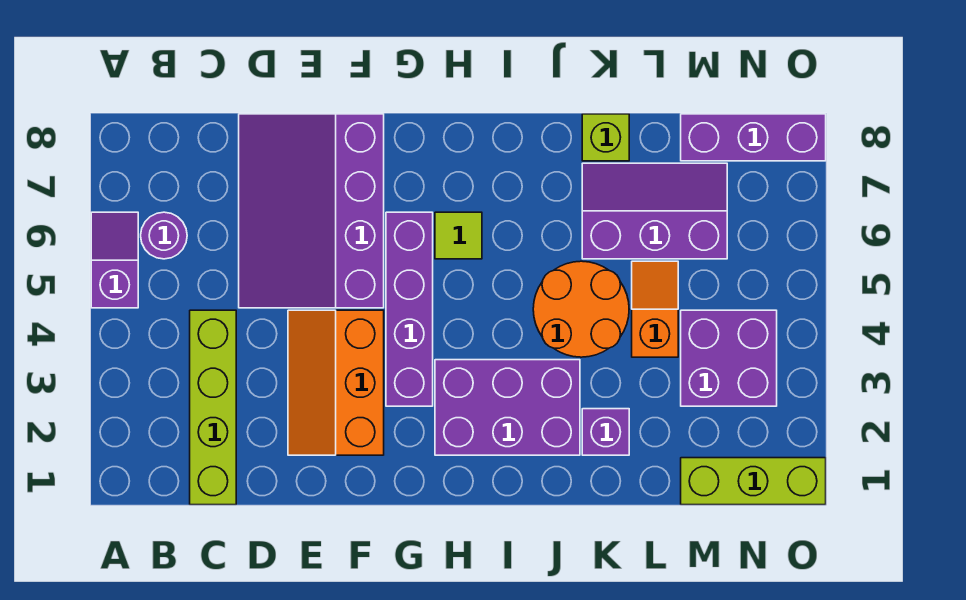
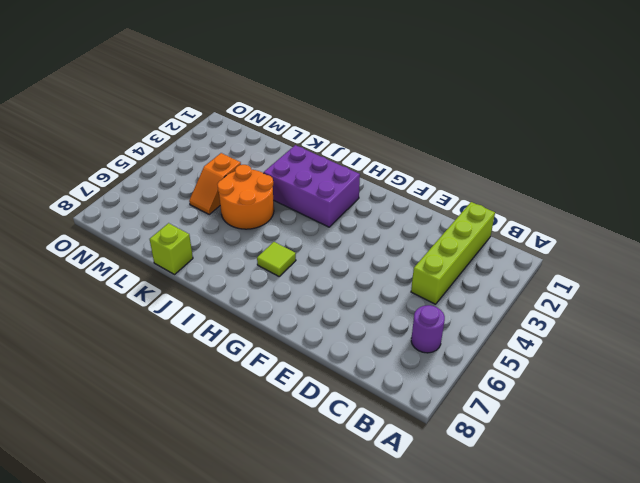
none -> purple 1x2 slope [91,212,138,308]
none -> purple 3x4 slope [239,114,384,308]
none -> orange 2x3 slope [288,310,384,455]

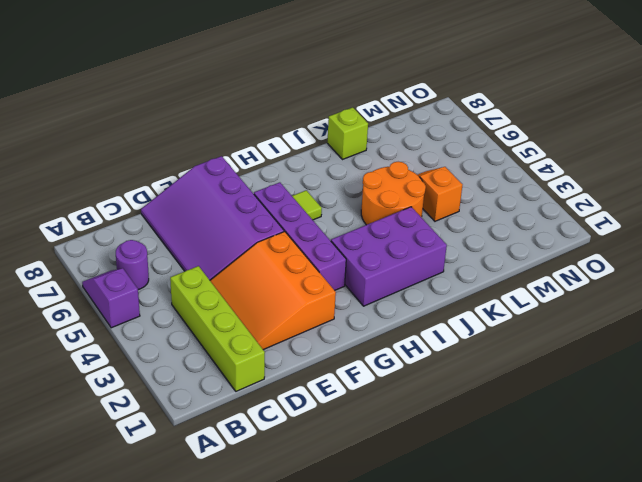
orange 3x3 slope [210,232,336,350] -> orange 2x3 slope [288,310,384,455]
none -> purple 1x1 brick [582,409,629,455]
none -> purple 2x3 slope [582,163,727,259]
none -> lime 1x3 brick [681,458,826,505]

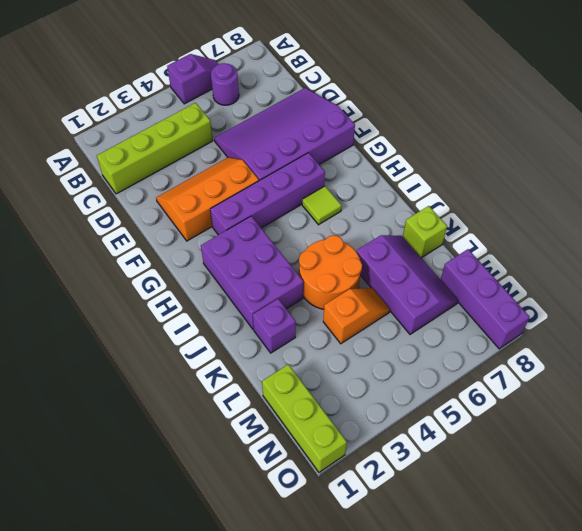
none -> purple 2x2 brick [681,310,777,406]

